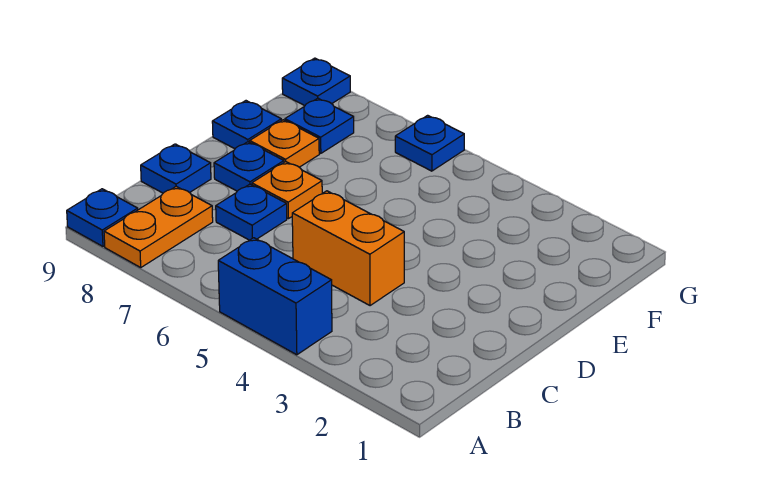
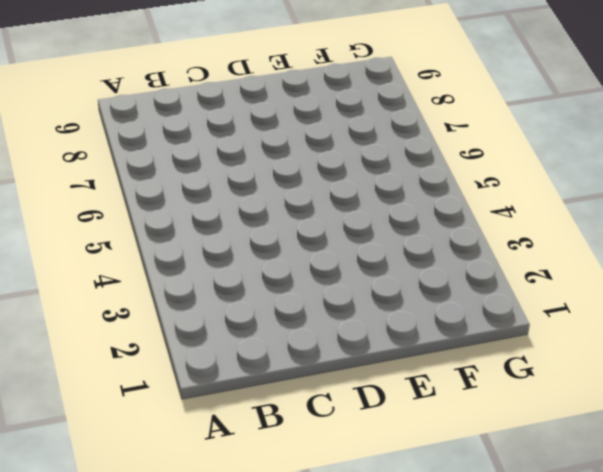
none -> blue 1x2 brick [218,238,332,355]
none -> orange 1x2 plate [104,186,213,267]
none -> blue 1x1 plate [67,189,138,246]

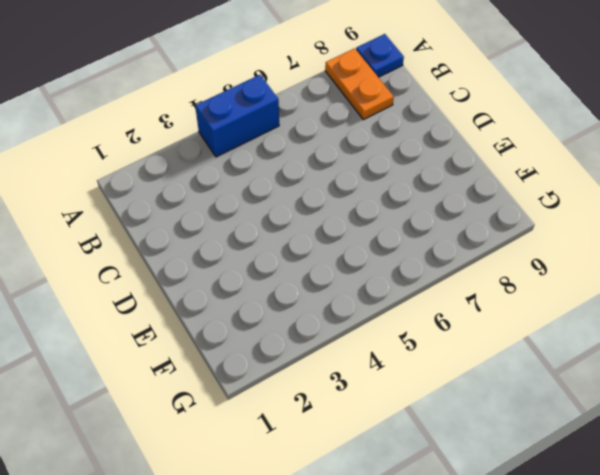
none -> orange 1x2 brick [292,191,404,306]
none -> blue 1x1 plate [216,184,287,240]
none -> blue 1x1 plate [141,144,211,193]

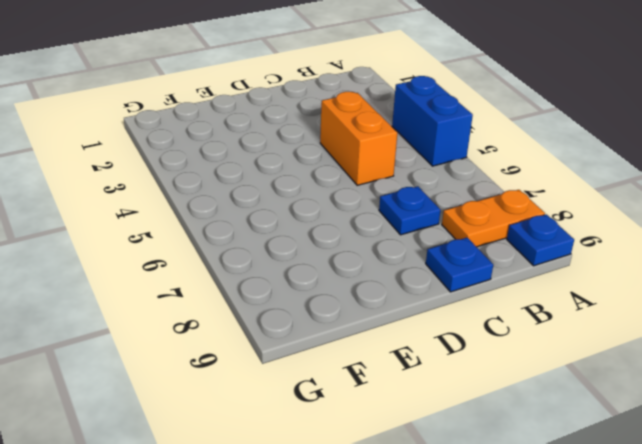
none -> orange 1x1 plate [252,162,322,219]
none -> blue 1x1 plate [214,142,284,191]
none -> orange 1x1 plate [250,120,319,167]

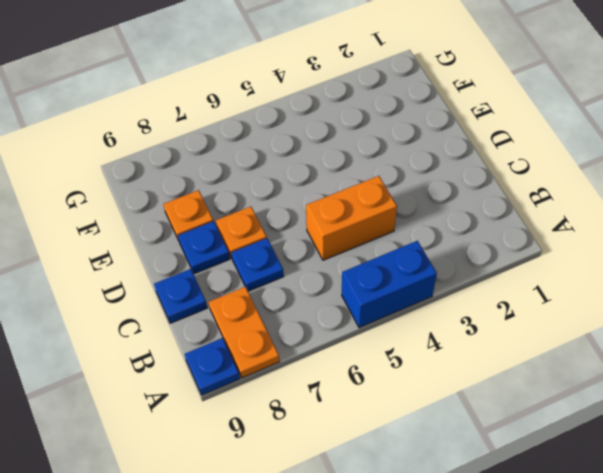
none -> blue 1x1 plate [212,101,281,149]
none -> blue 1x1 plate [285,98,354,153]
none -> blue 1x1 plate [395,115,464,171]

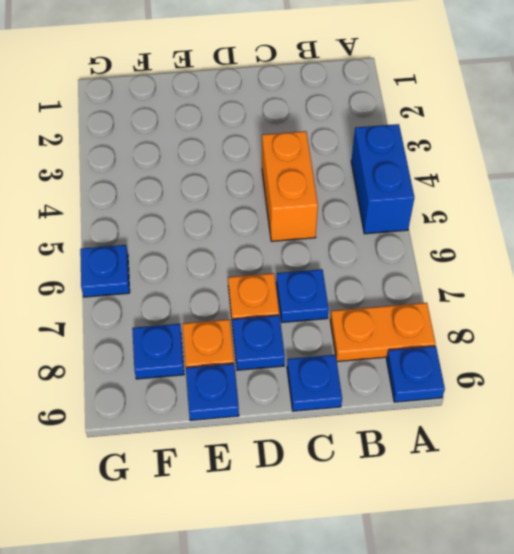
none -> blue 1x1 plate [282,58,350,106]

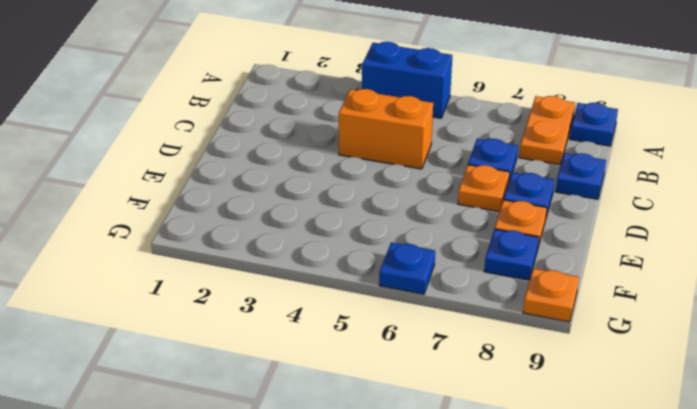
orange 1x1 plate [523,268,579,322] -> blue 1x1 plate [282,58,350,106]
none -> blue 1x1 plate [212,101,281,149]

